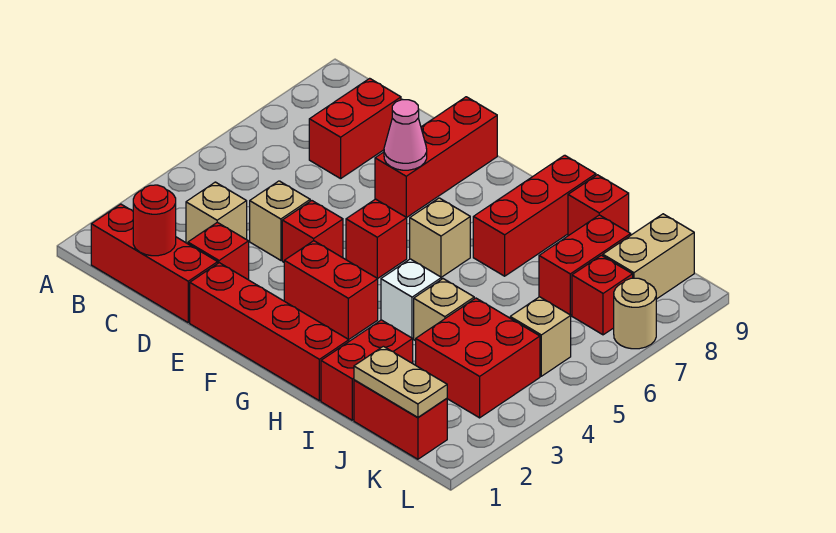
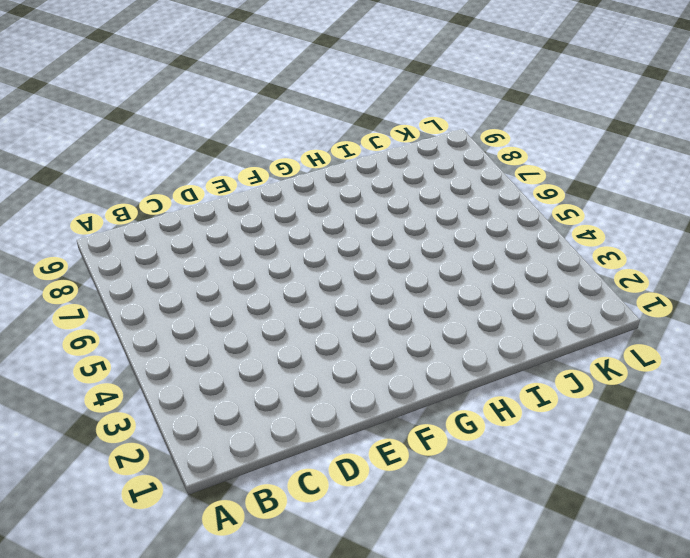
none -> red 1x3 brick [91,204,218,322]
none -> tan 1x1 brick [186,182,247,244]
none -> red 1x2 brick [309,78,401,179]

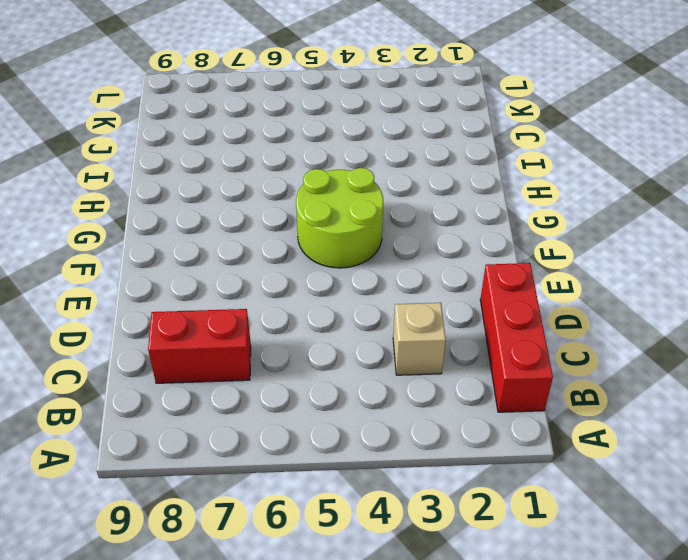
lime 2x2 round brick [296,168,383,268] -> red 1x1 brick [346,199,407,279]
none -> red 1x1 brick [188,222,249,280]
none -> tan 1x1 brick [250,181,310,260]
none -> red 1x4 brick [190,263,349,401]

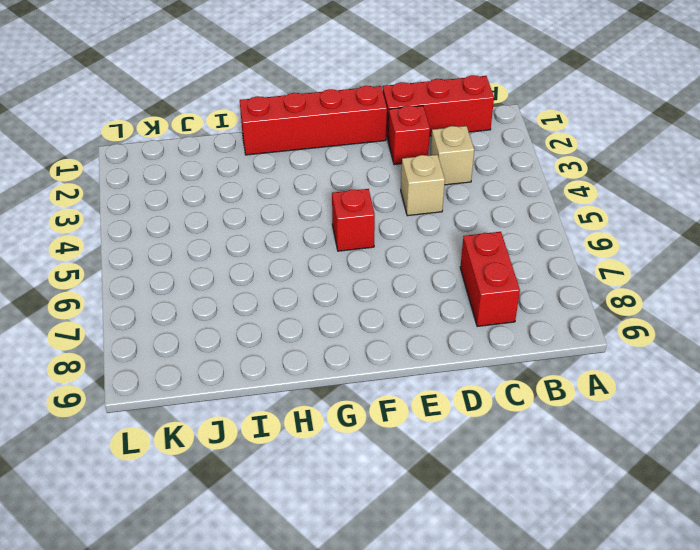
none -> red 1x1 brick [282,201,343,262]
none -> red 1x3 brick [375,97,497,218]
none -> red 1x2 brick [284,241,378,340]

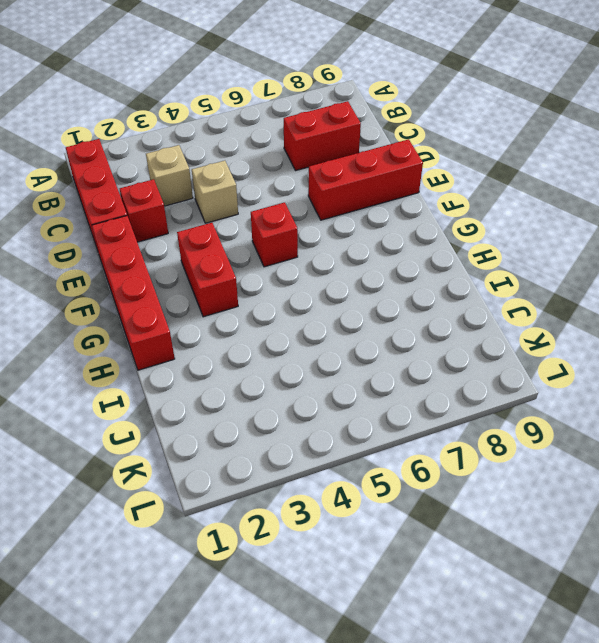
none -> red 1x1 brick [282,201,343,262]
none -> tan 1x1 brick [410,198,470,277]
none -> white 1x1 brick [381,259,442,339]

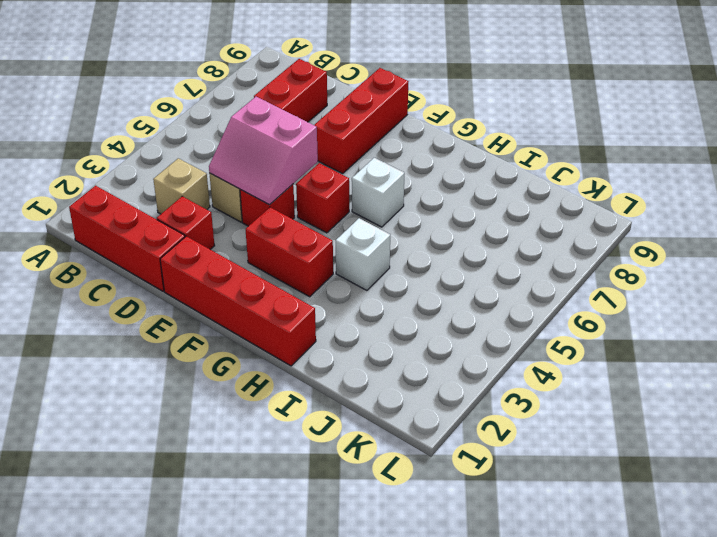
pink 2x2 slope [209,97,318,205] -> none
white 1x1 brick [352,158,404,227] -> tan 1x1 brick [410,198,470,277]
none -> red 1x3 brick [473,155,596,276]
none -> red 1x2 brick [321,320,413,420]
none -> tan 1x1 brick [414,279,474,341]

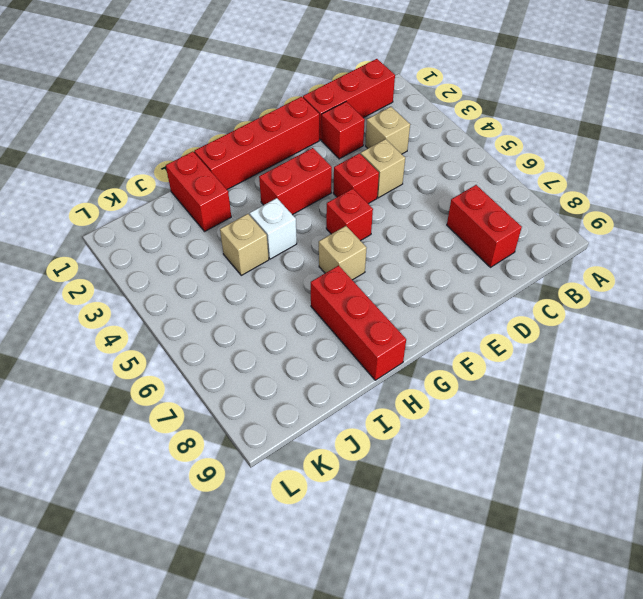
none -> red 1x3 brick [375,97,497,218]
none -> red 1x1 brick [568,175,629,236]
none -> red 1x2 brick [354,380,447,459]

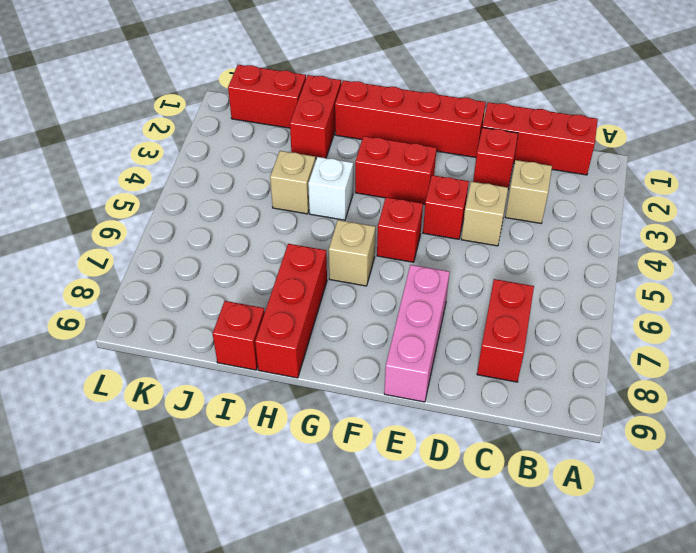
pink 1x3 brick [384,265,450,402] -> red 1x3 brick [375,97,497,218]
none -> red 2x2 brick [416,298,540,418]
none -> red 1x2 brick [539,215,631,315]
none -> tan 1x1 brick [510,297,571,376]

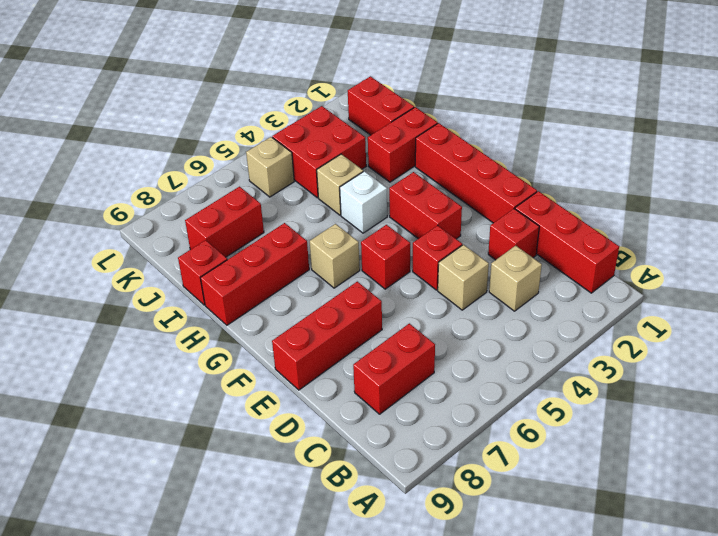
none -> red 1x1 brick [572,255,633,335]
none -> tan 1x2 brick [603,214,694,299]
none -> tan 1x1 round brick [614,278,656,349]

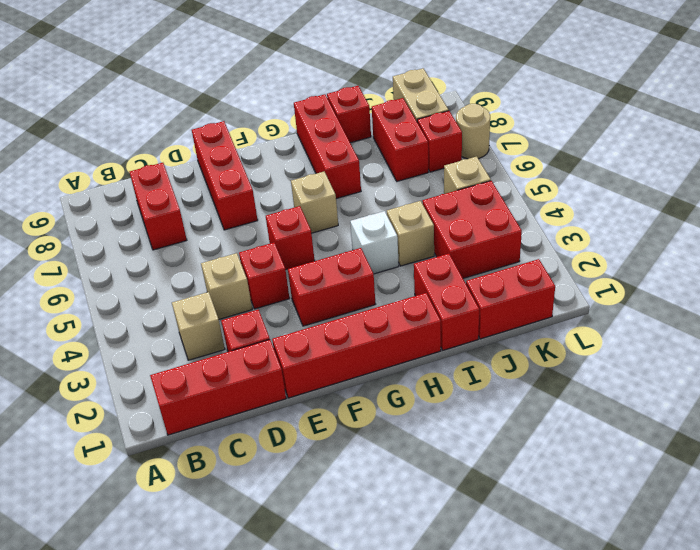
none -> red 1x1 round brick [133,185,176,256]
none -> pink 1x1 cone [384,100,427,170]
none -> tan 1x2 plate [354,346,447,418]

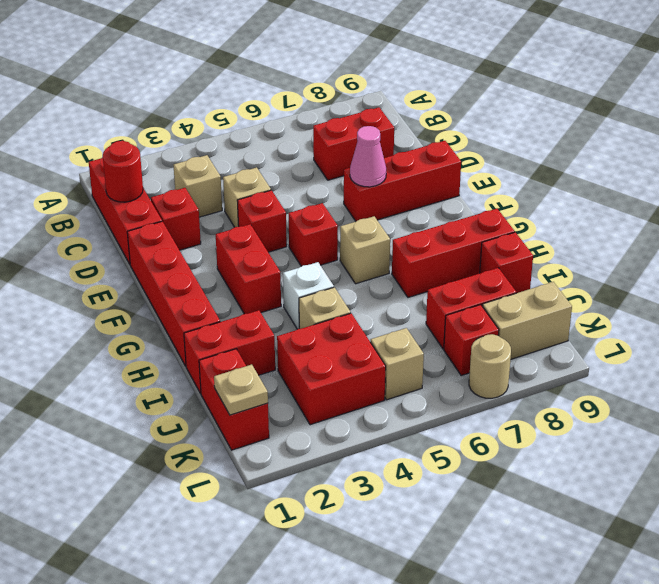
tan 1x1 plate [214,365,268,415] -> tan 1x2 plate [354,346,447,418]

